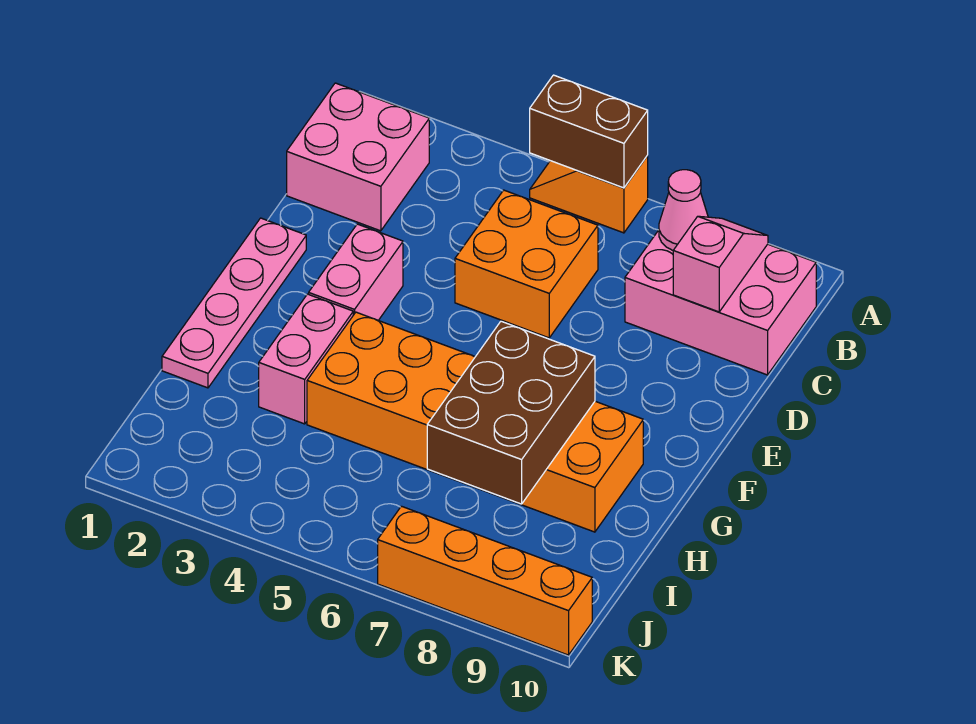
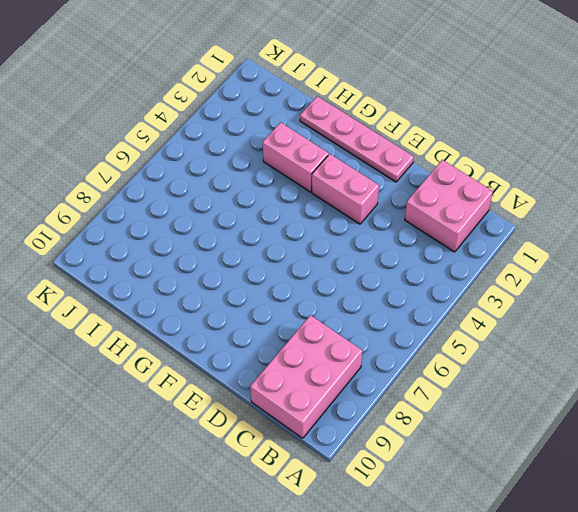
none -> orange 1x2 slope [530,156,648,233]
none -> orange 2x2 brick [455,190,598,338]
none -> orange 2x6 brick [307,312,643,532]

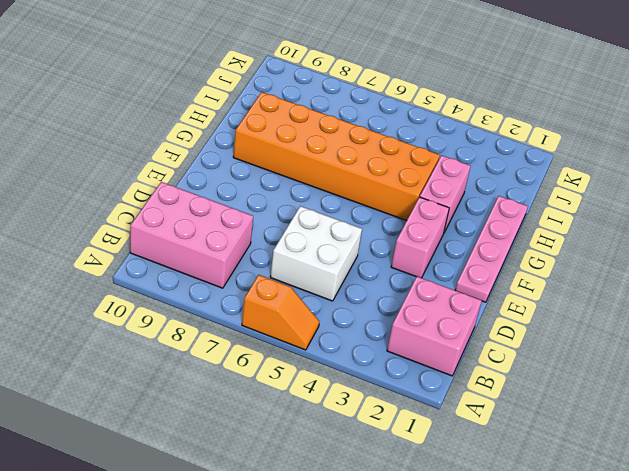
white 2x2 brick [270,206,362,301] -> orange 2x2 brick [455,190,598,338]
none -> orange 1x4 brick [378,506,592,655]
none -> brown 1x2 brick [530,75,648,188]
none -> pink 1x1 cone [659,170,708,250]

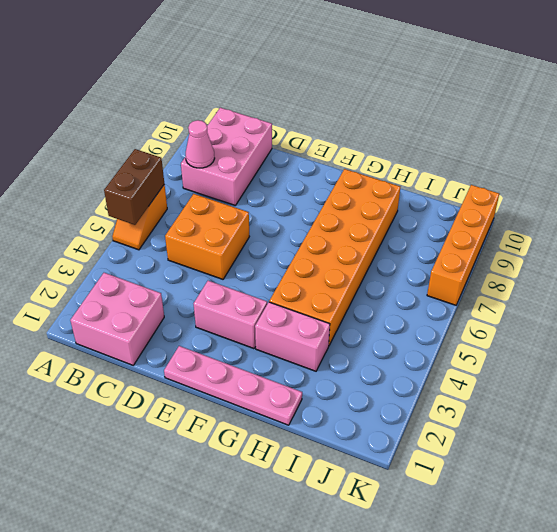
none -> pink 1x2 slope [673,216,768,312]
none -> brown 2x3 brick [427,321,595,504]

